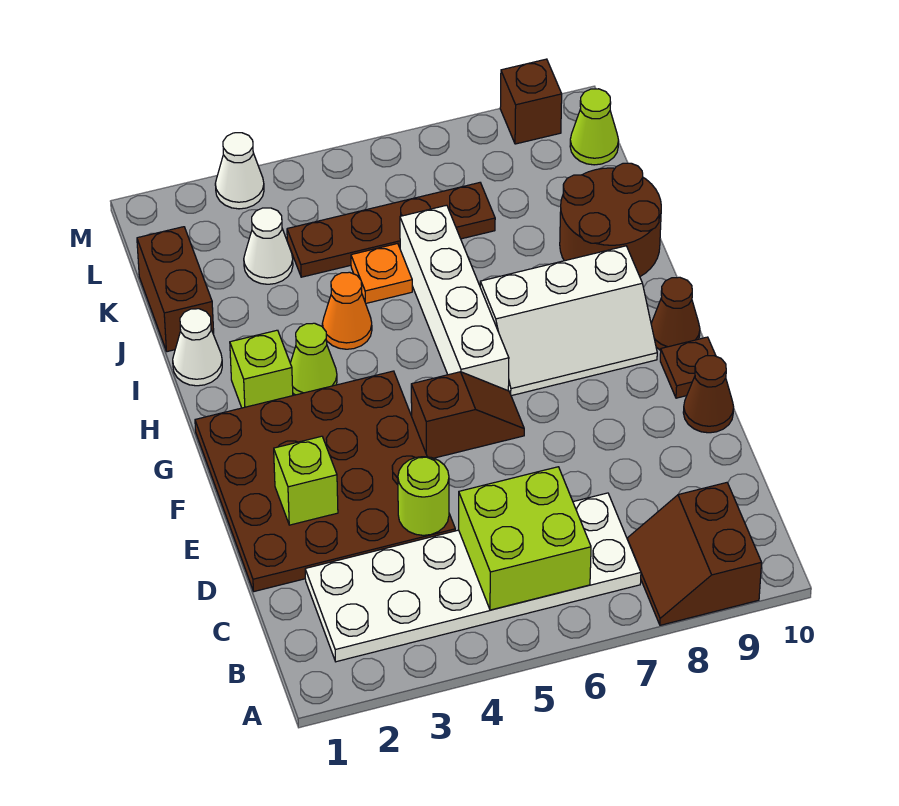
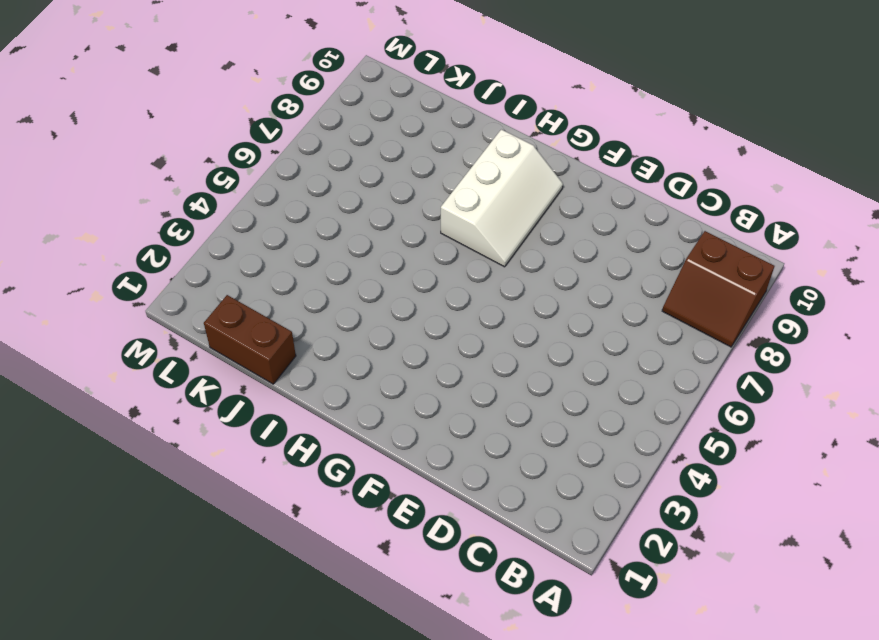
none -> white 2x6 plate [305,493,641,662]
none -> brown 4x4 plate [195,371,455,591]
none -> brown 1x1 cone [683,356,734,433]

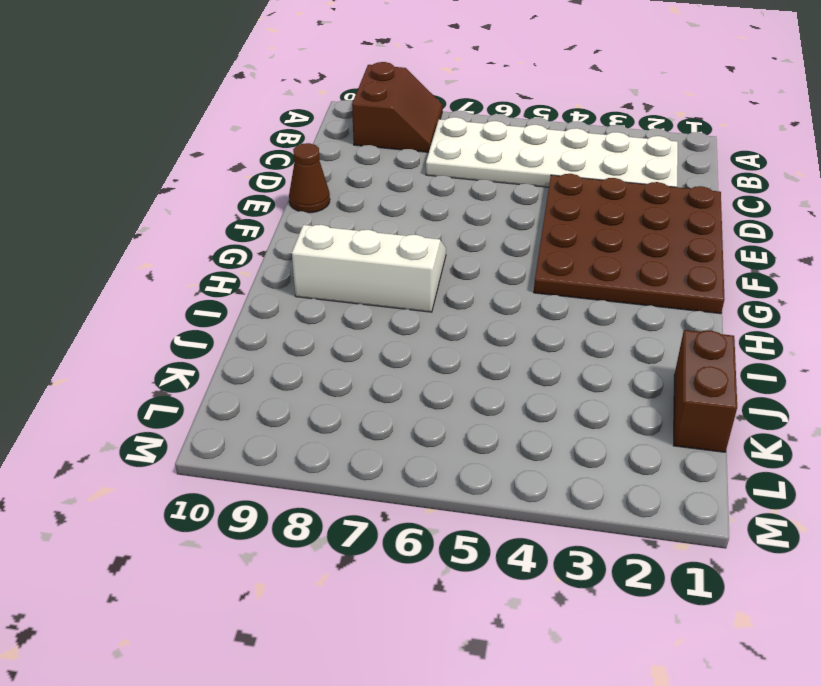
none -> brown 1x2 slope [411,372,524,458]
none -> brown 1x1 plate [660,337,716,398]
none -> white 1x4 brick [400,205,509,391]

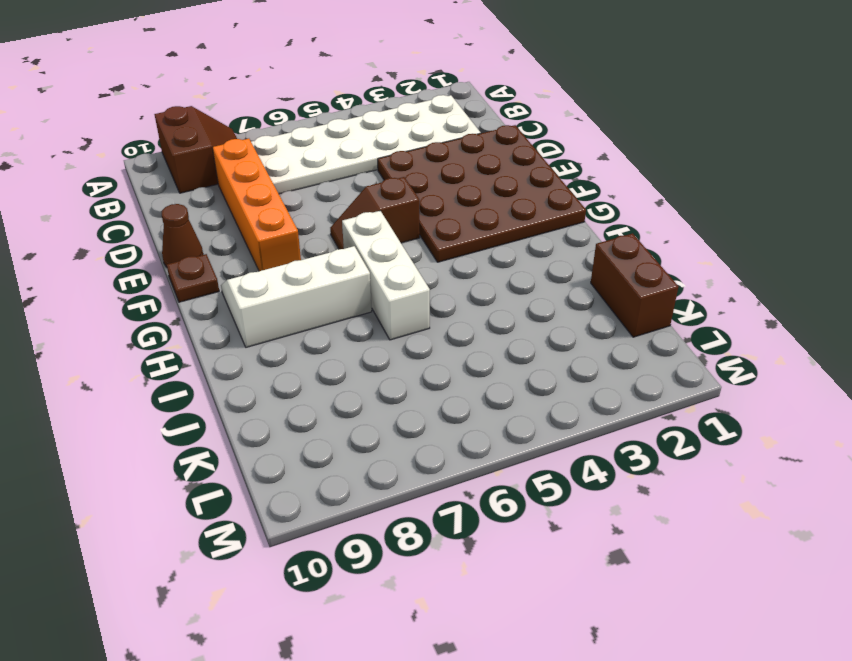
orange 1x4 brick [212,139,301,271] -> none
white 1x3 brick [342,211,430,340] -> white 1x4 brick [400,205,509,391]
none -> brown 1x1 cone [651,277,700,350]
none -> lime 1x1 brick [230,330,293,408]
none -> lime 1x1 cone [290,323,337,395]

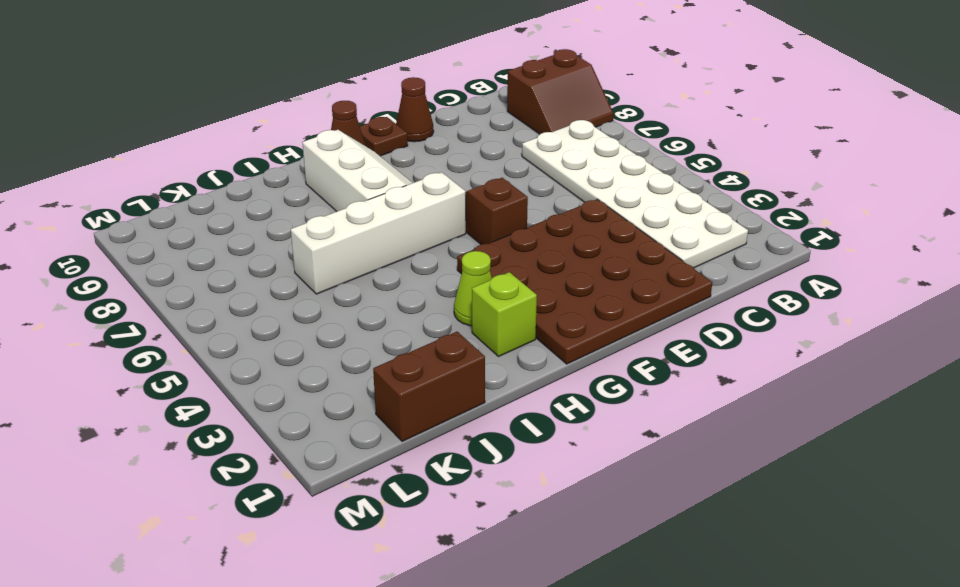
none -> white 1x1 cone [173,309,222,386]
none -> orange 1x1 cone [322,272,372,349]
none -> brown 2x2 round brick [560,163,661,276]

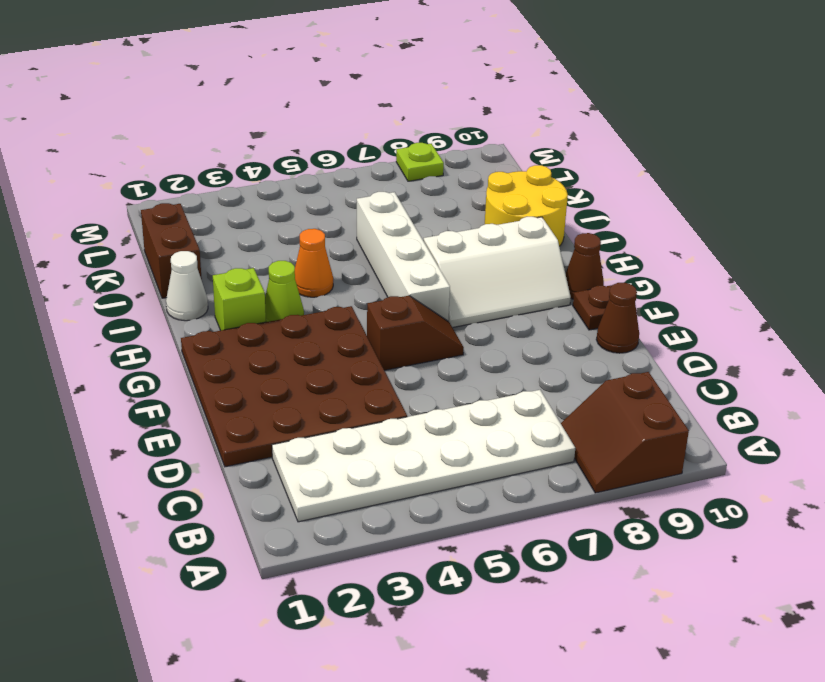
yellow 2x2 round brick [485,165,568,246] -> brown 2x2 round brick [560,163,661,276]
lime 1x1 plate [396,143,444,181] -> none
none -> orange 1x1 plate [351,243,412,303]
none -> white 1x1 cone [244,208,293,284]
none -> brown 1x4 plate [287,183,495,277]

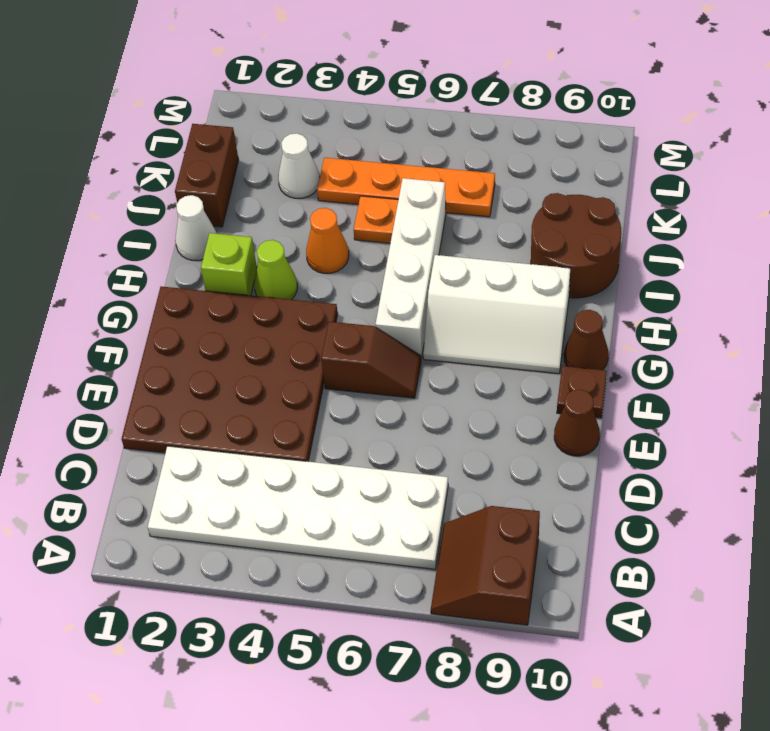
orange 1x4 plate [317,158,495,217] -> brown 1x4 plate [287,183,495,277]
none -> lime 1x1 cone [570,89,619,165]
none -> white 1x1 cone [215,133,264,209]
none -> brown 1x1 brick [500,59,562,144]

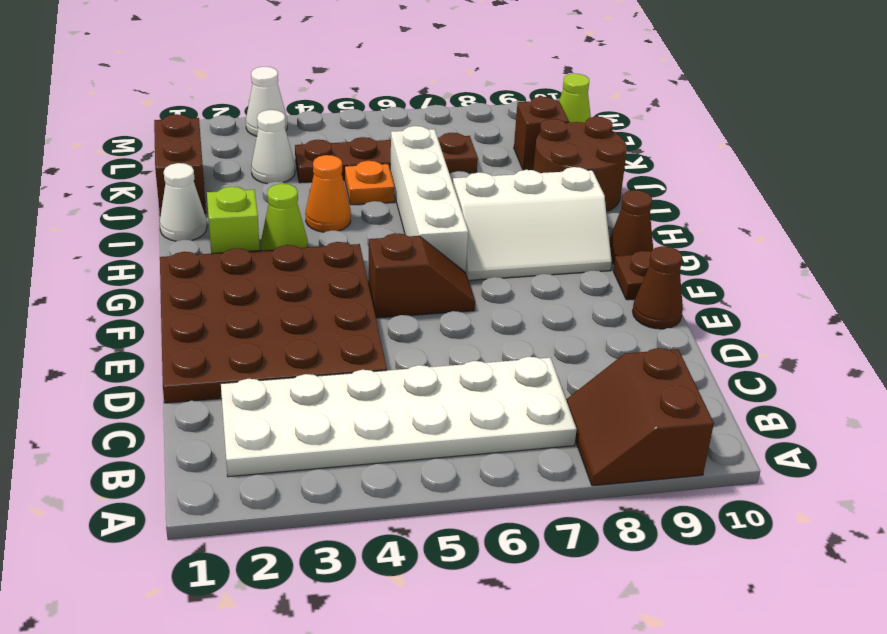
brown 1x1 brick [514,97,569,170] -> brown 1x1 brick moved to [500,59,562,144]
none -> lime 2x2 brick [459,467,591,610]
none -> lime 1x1 round brick [398,457,449,535]
none -> lime 1x1 brick [274,436,338,525]

